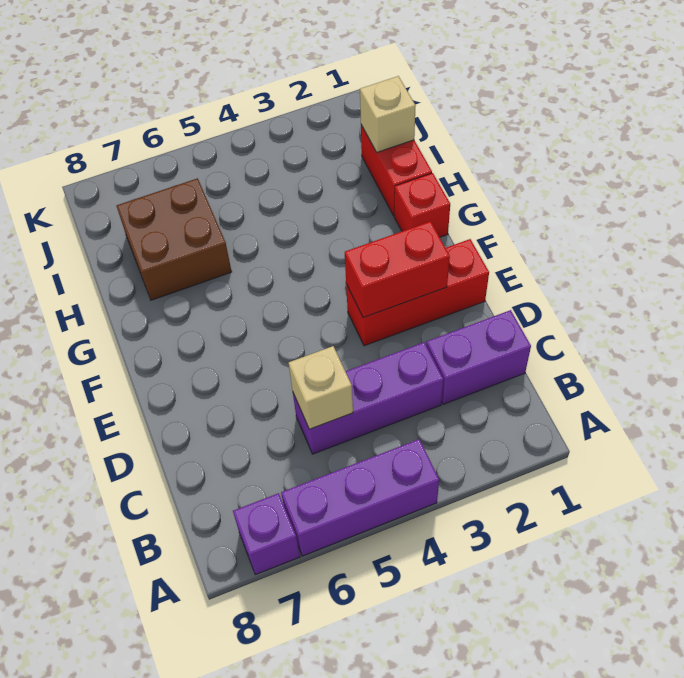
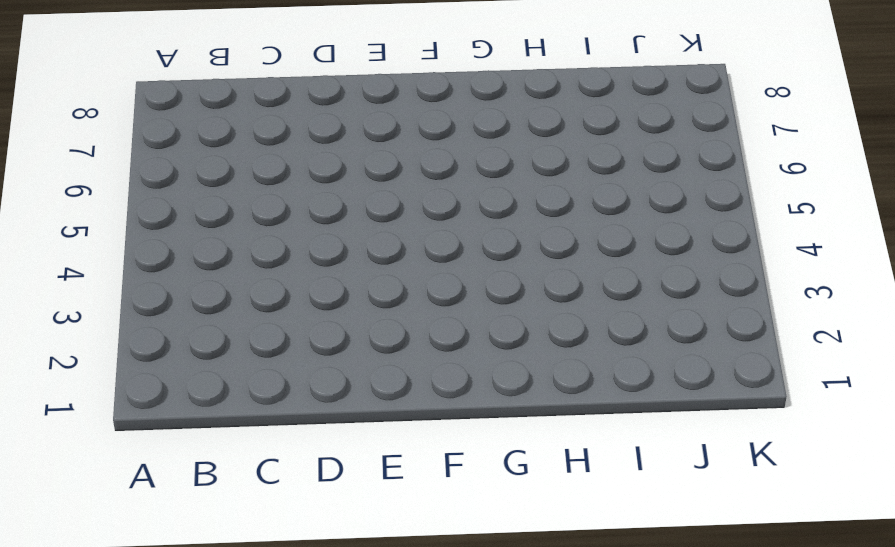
none -> purple 1x3 brick [281,439,439,556]
none -> purple 1x1 brick [233,493,300,575]

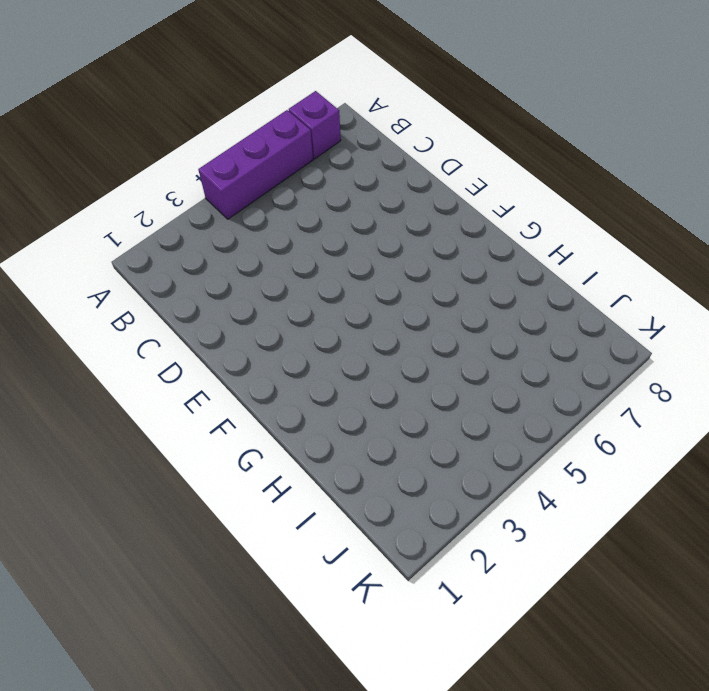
none -> purple 1x2 brick [426,310,531,404]
none -> purple 1x3 brick [293,342,443,454]

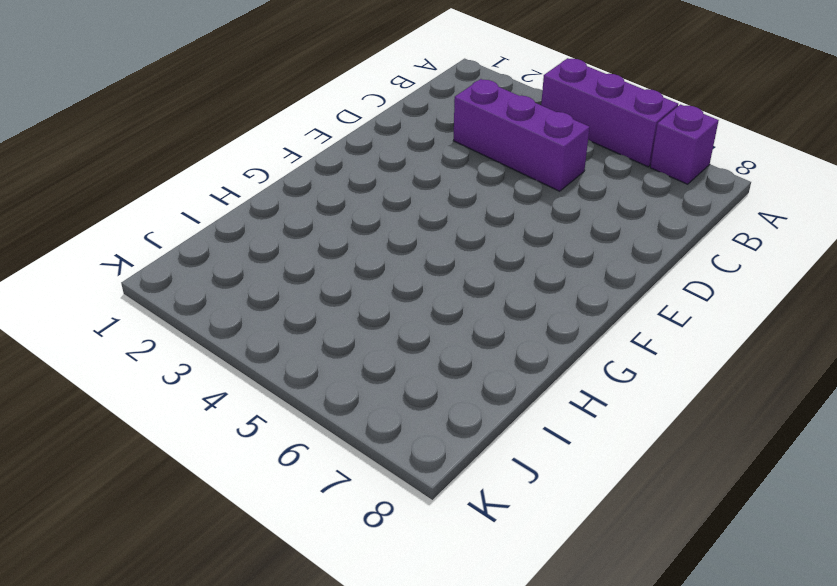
none -> purple 1x2 brick [426,310,531,404]
none -> red 1x3 brick [346,239,489,346]

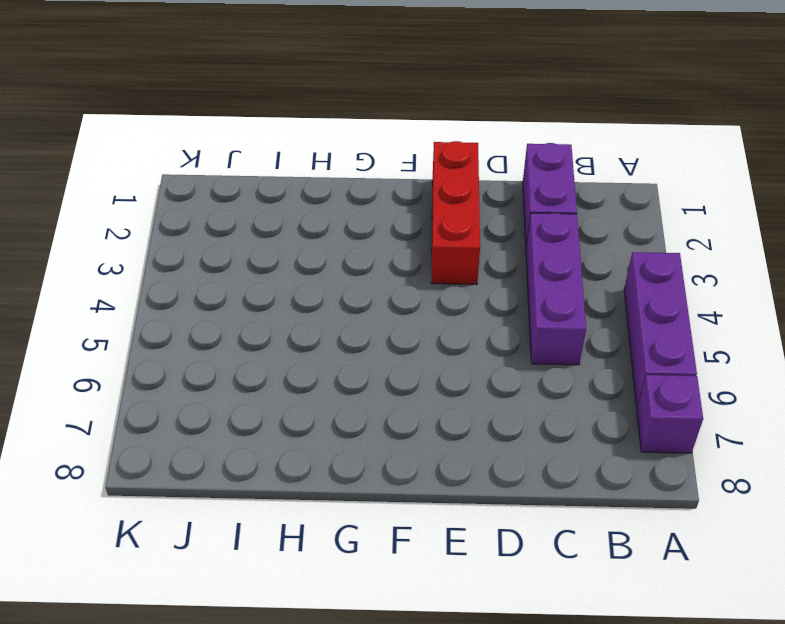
none -> red 1x1 brick [394,173,450,237]
none -> red 1x2 brick [361,125,432,216]

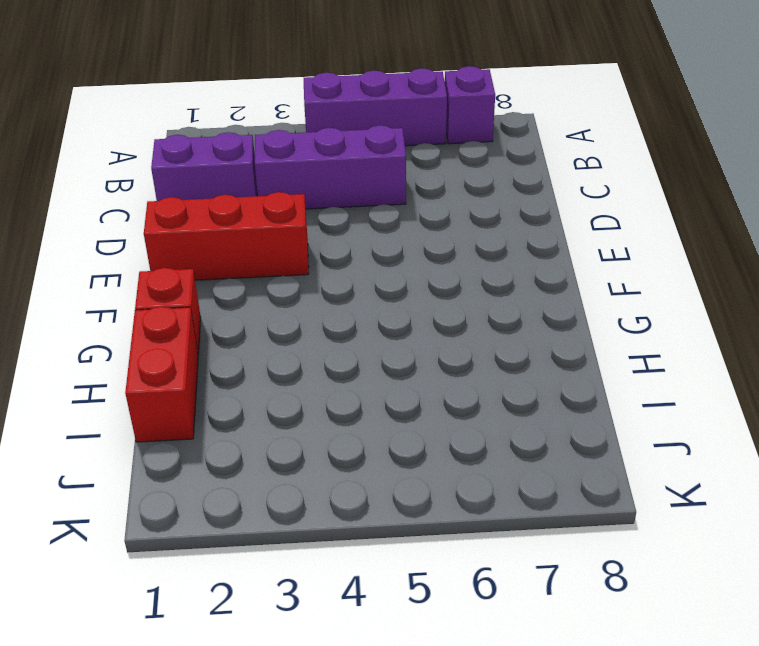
none -> brown 2x2 brick [117,178,232,300]
none -> tan 1x1 brick [288,346,353,429]

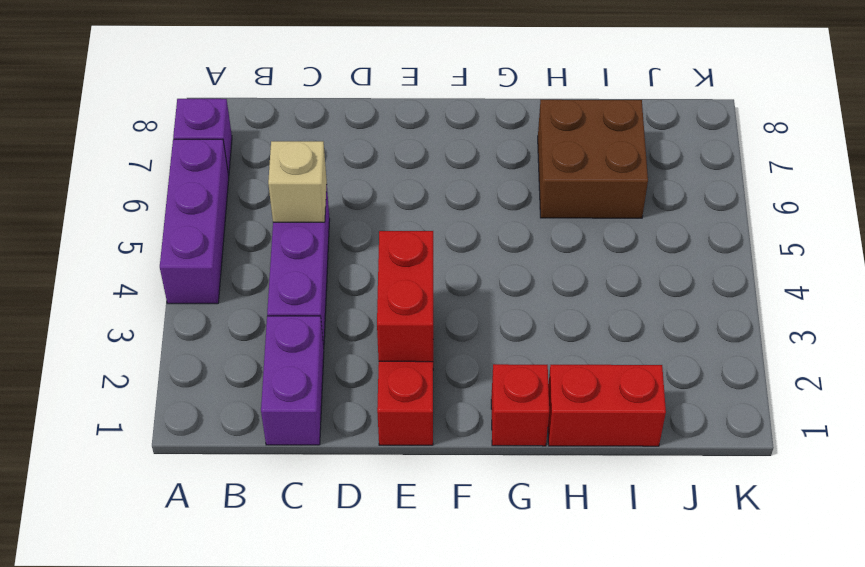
none -> tan 1x1 brick [360,76,416,152]

